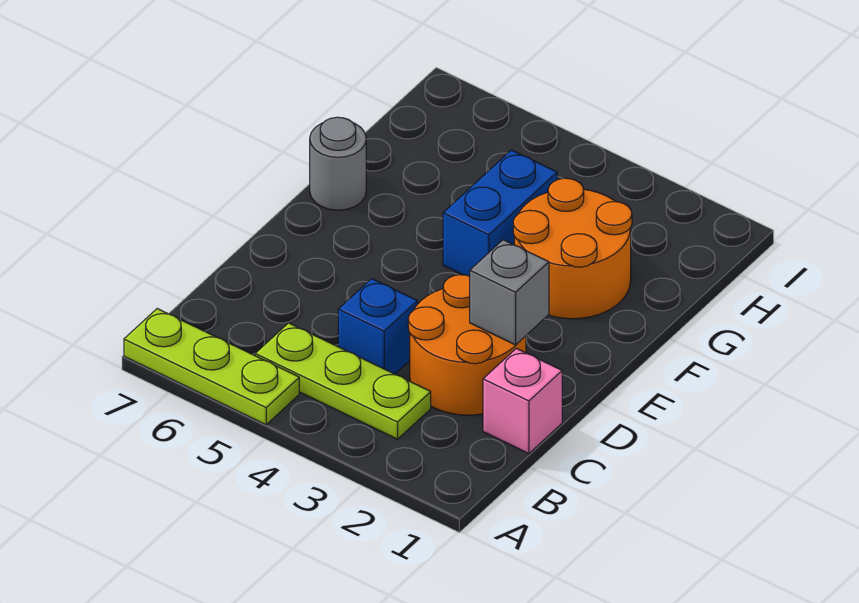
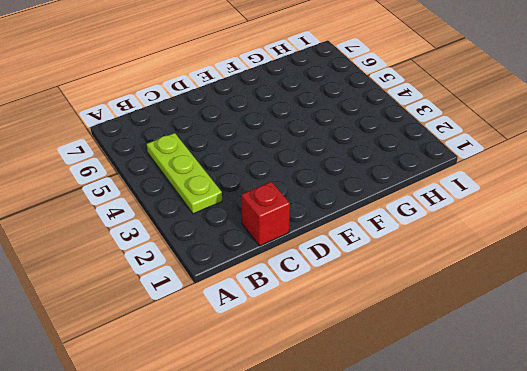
red 1x1 brick [241,182,290,246] -> pink 1x1 brick [483,348,562,454]
none -> lime 1x3 plate [124,309,299,425]
none -> orange 2x2 round brick [408,275,526,415]

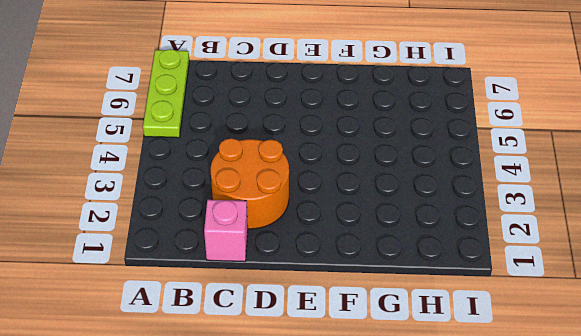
none -> lime 1x3 plate [255,323,431,439]
none -> blue 1x1 brick [338,279,418,374]

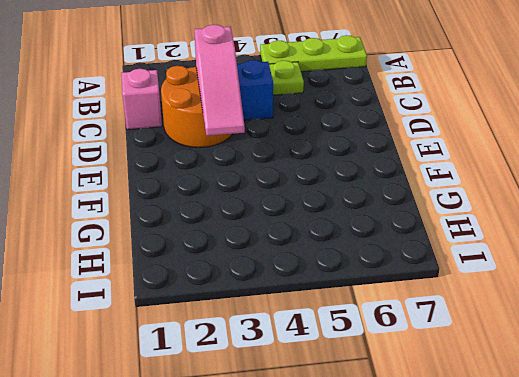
pink 1x3 slope [194,25,245,136] -> none
none -> orange 2x2 round brick [513,178,632,319]
none -> blue 1x2 brick [443,150,557,276]

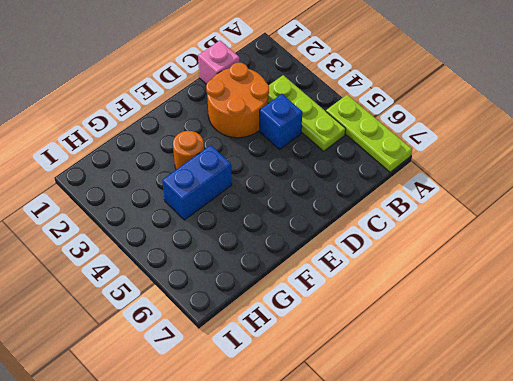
orange 1x1 round brick [173,131,204,170] -> orange 2x2 round brick [513,178,632,319]
none -> grey 1x1 round brick [310,117,366,210]
none -> grey 1x1 brick [470,240,549,345]

